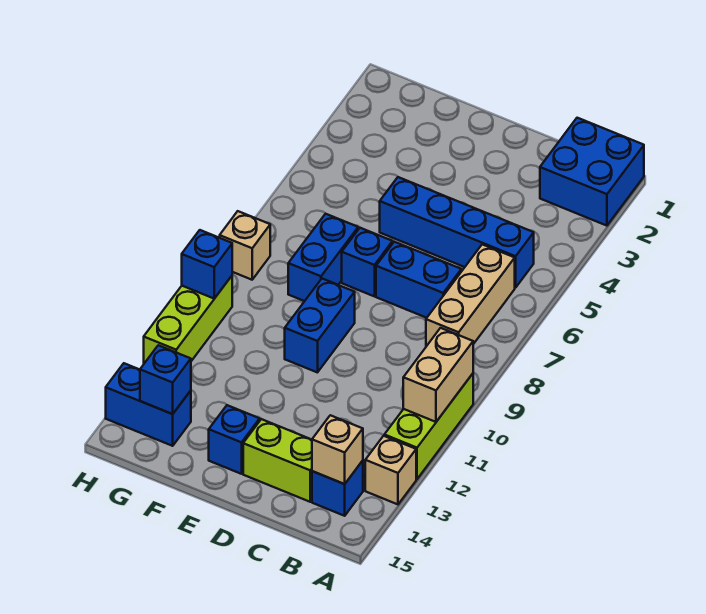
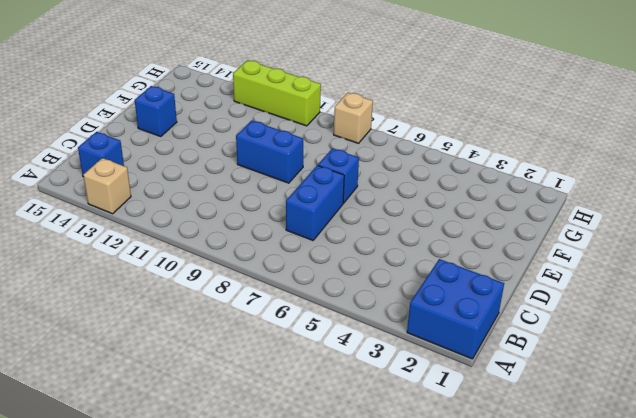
none -> lime 1x3 brick [384,374,473,479]
none -> blue 1x4 brick [380,177,534,288]
none -> tan 1x3 brick [426,244,515,346]

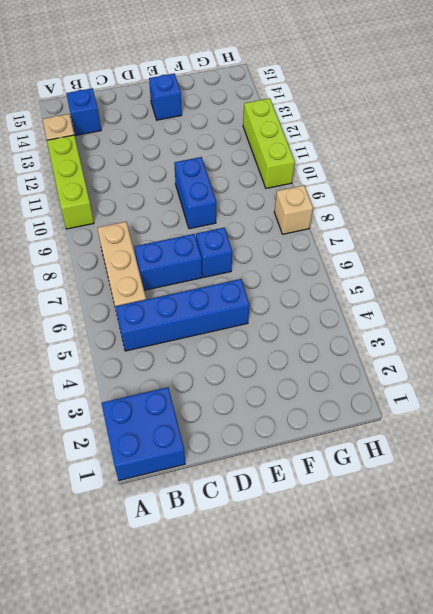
none -> lime 1x2 brick [243,419,312,502]
none -> blue 1x2 brick [288,214,358,301]
none -> blue 1x2 brick [106,363,191,446]

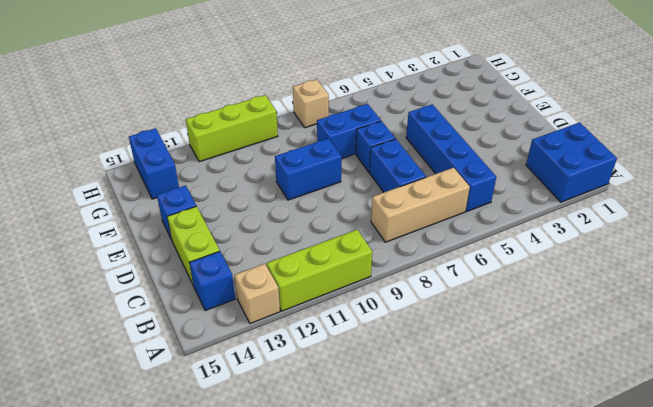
none -> tan 1x2 brick [403,328,473,422]
none -> tan 1x1 brick [312,415,363,484]
none -> blue 1x1 brick [140,345,191,414]

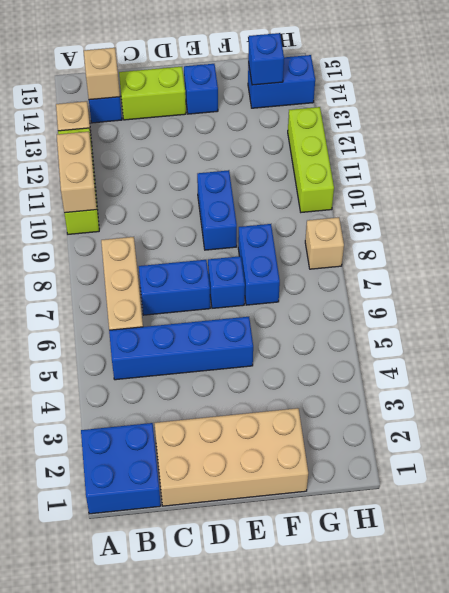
tan 2x4 brick [154,408,308,506] -> none
none -> blue 1x1 brick [182,230,232,298]

